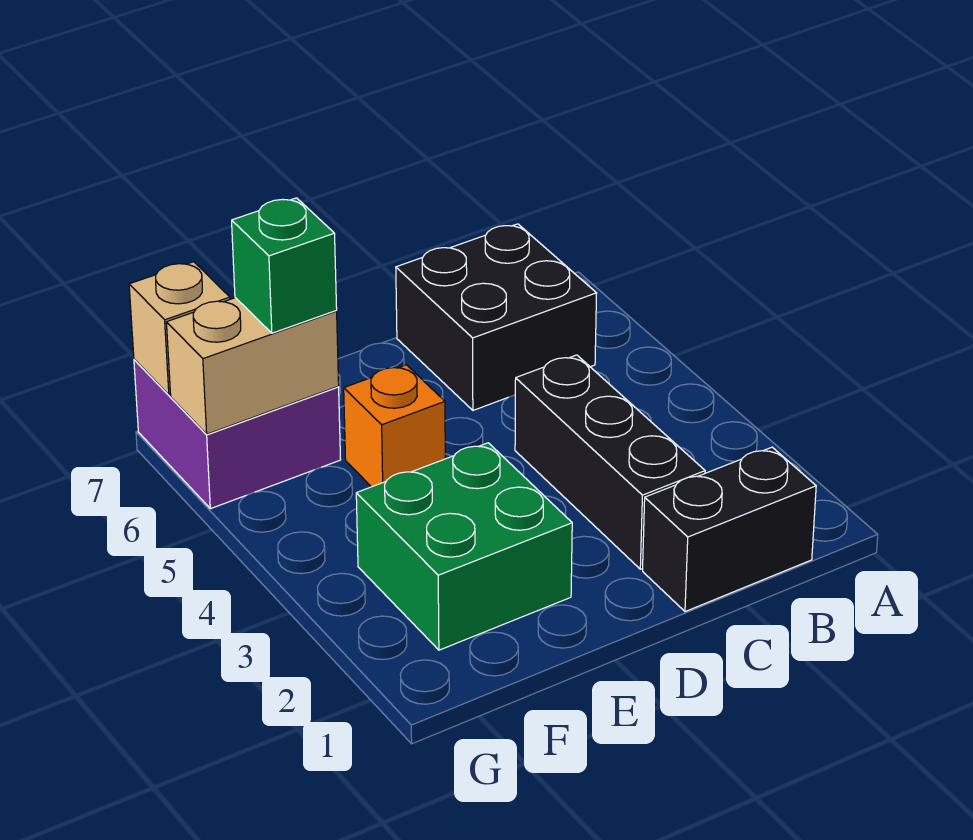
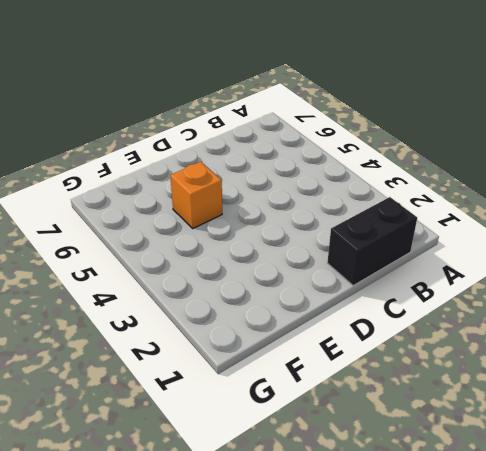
none -> black 2x2 brick [396,224,597,410]
none -> black 1x3 brick [515,355,705,569]

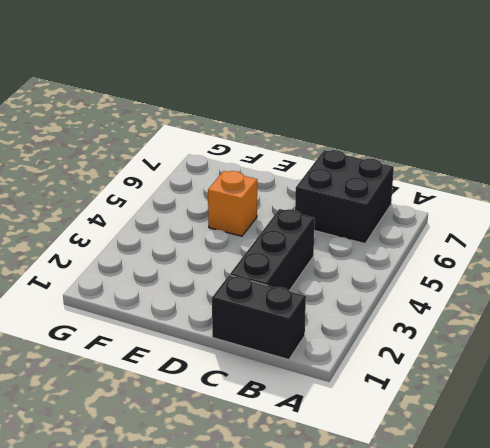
none -> green 2x2 brick [356,443,572,650]
none -> purple 2x2 brick [134,359,341,509]

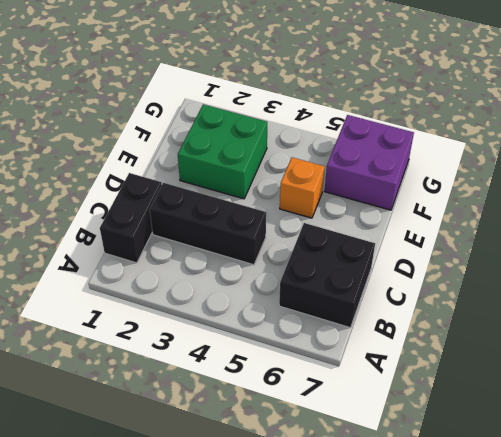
none -> tan 1x2 brick [166,298,339,434]
none -> tan 1x1 brick [129,262,230,395]

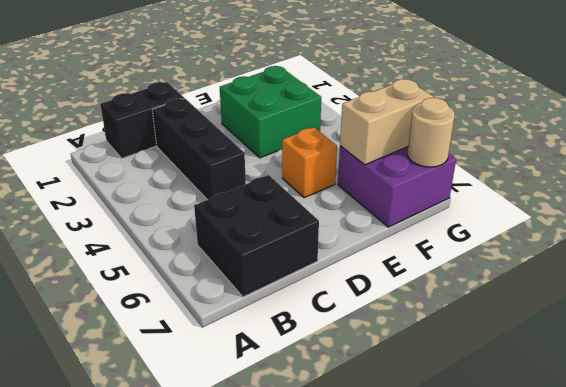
tan 1x1 round brick [407,98,455,167] -> tan 1x1 brick [129,262,230,395]
none -> green 1x1 brick [232,198,337,333]

